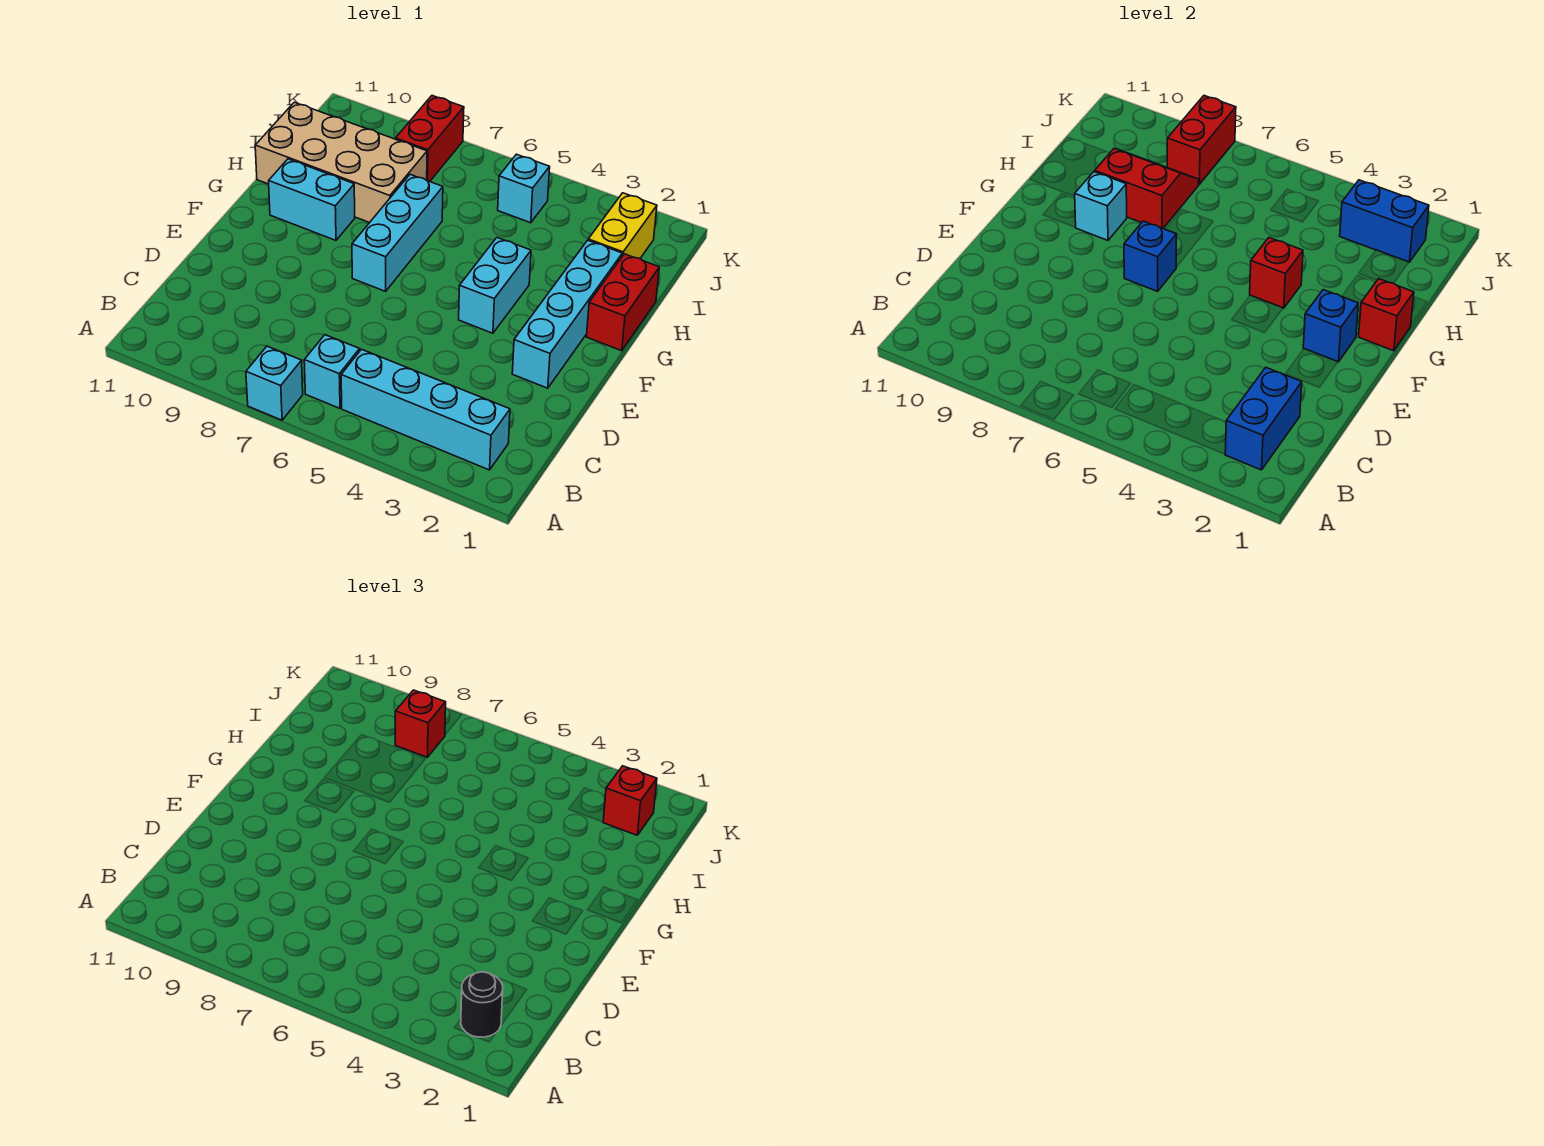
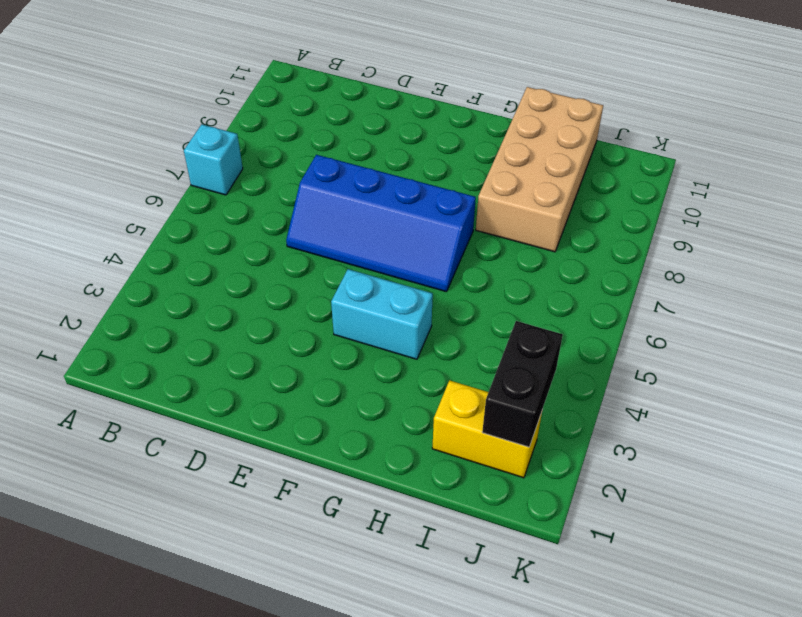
blue 2x4 slope [286,155,476,292] -> cyan 1x3 brick [352,174,443,291]
black 1x2 brick [482,321,563,447] -> blue 1x2 brick [1340,180,1429,262]
none -> cyan 1x4 brick [341,349,510,470]
none -> cyan 1x1 brick [304,335,360,408]
none -> cyan 1x4 brick [512,240,622,388]

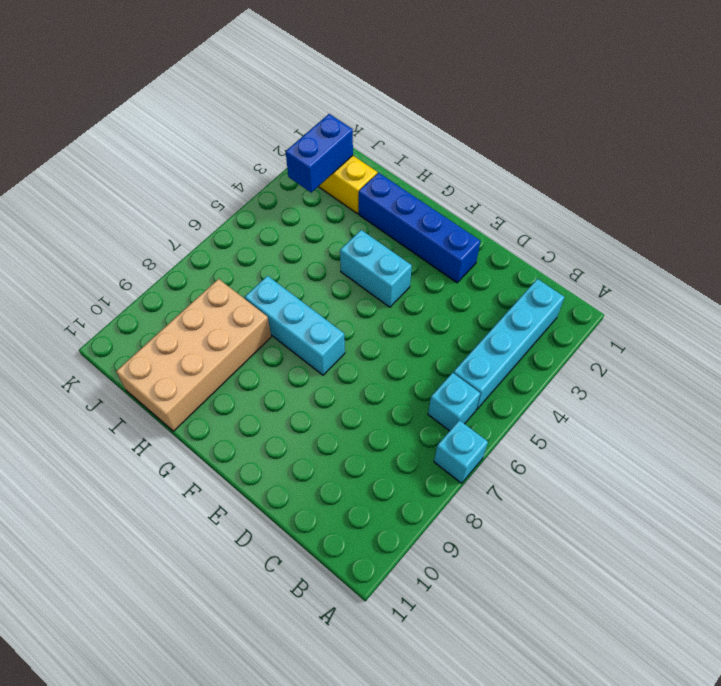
blue 1x4 brick [359,173,480,283] -> cyan 1x4 brick [512,240,622,388]
none -> red 1x2 brick [587,254,659,351]
none -> cyan 1x2 brick [269,159,355,240]
none -> cyan 1x1 brick [498,154,550,223]

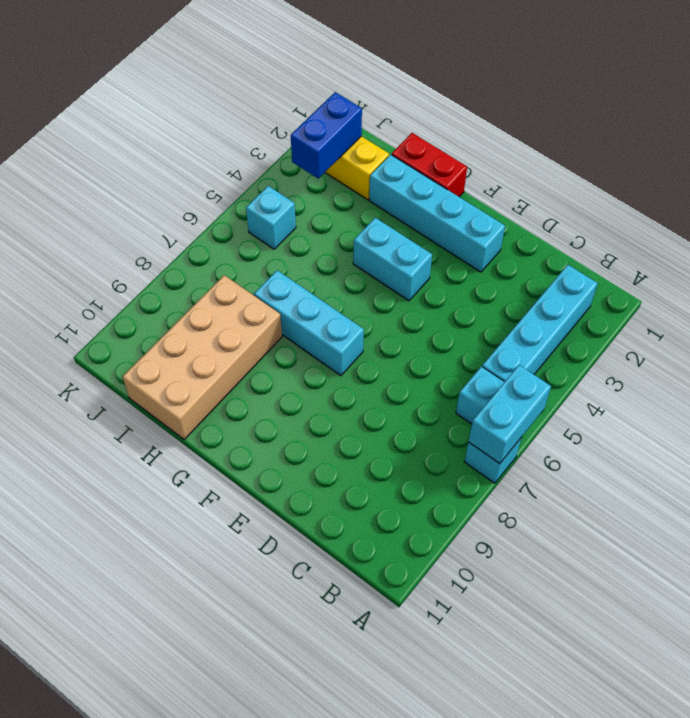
cyan 1x2 brick [469,365,551,464] -> cyan 1x2 brick moved to [269,159,355,240]
none -> red 1x2 brick [395,96,464,182]
none -> blue 1x2 brick [1225,368,1302,470]
none -> blue 1x1 brick [1303,290,1358,362]

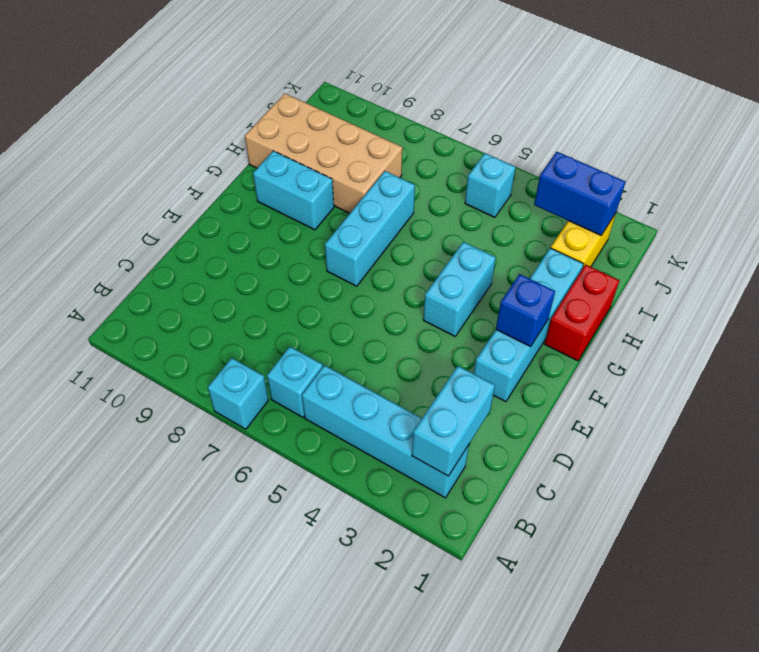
cyan 1x2 brick [412,366,495,476] -> blue 1x2 brick [1225,368,1302,470]
none -> red 1x2 brick [395,96,464,182]
none -> blue 1x1 brick [1124,221,1177,291]
none -> red 1x1 brick [1359,279,1414,351]

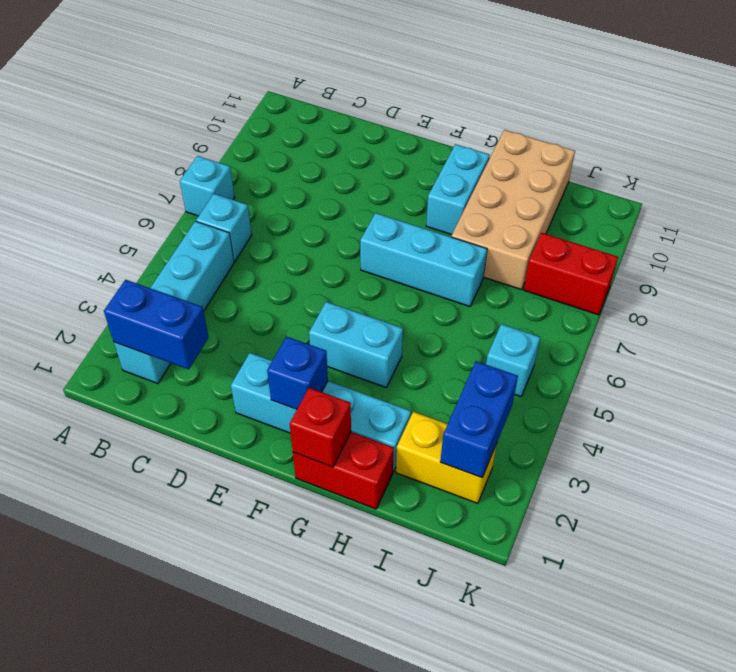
none -> blue 1x1 brick [1124,221,1177,291]
none -> red 1x1 brick [1250,238,1303,308]
none -> cyan 1x1 brick [1074,172,1127,240]

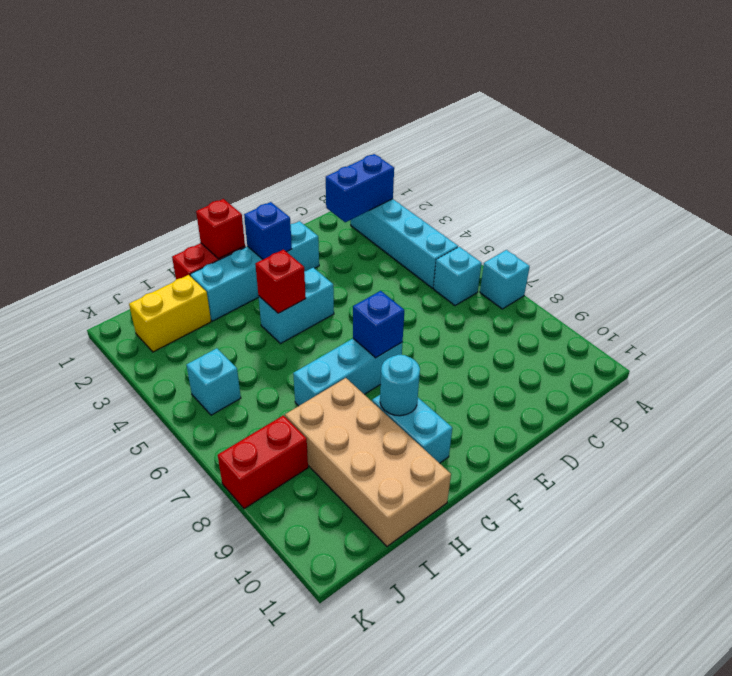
cyan 1x1 round brick [380,355,420,416] -> cyan 1x1 brick [1074,172,1127,240]
none -> red 2x2 slope [1095,149,1199,228]
none -> blue 1x2 brick [1340,180,1429,262]
none -> red 1x2 brick [1167,96,1236,184]

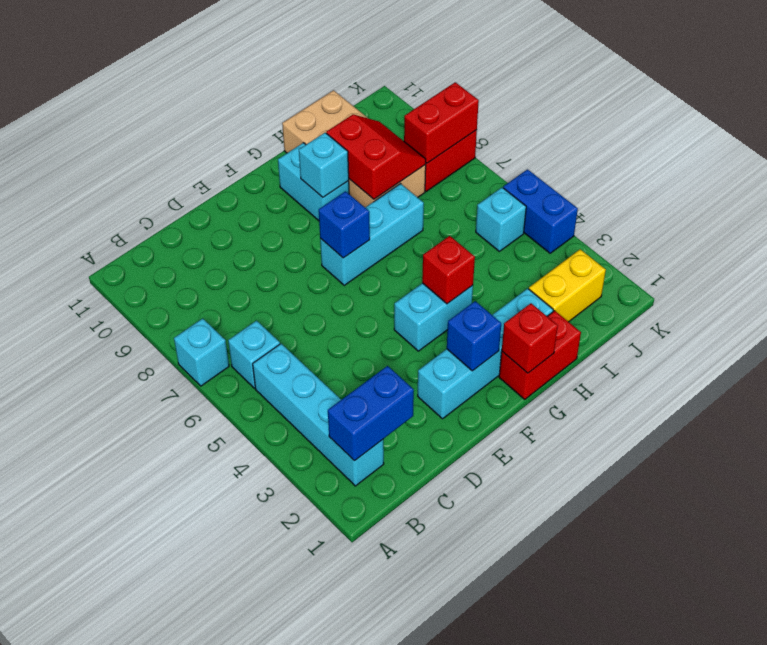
blue 1x2 brick [503,169,578,253] -> blue 1x2 brick moved to [1340,180,1429,262]
none -> black 1x1 round brick [461,972,503,1037]
none -> red 1x1 brick [603,766,657,835]
none -> red 1x1 brick [395,690,446,757]

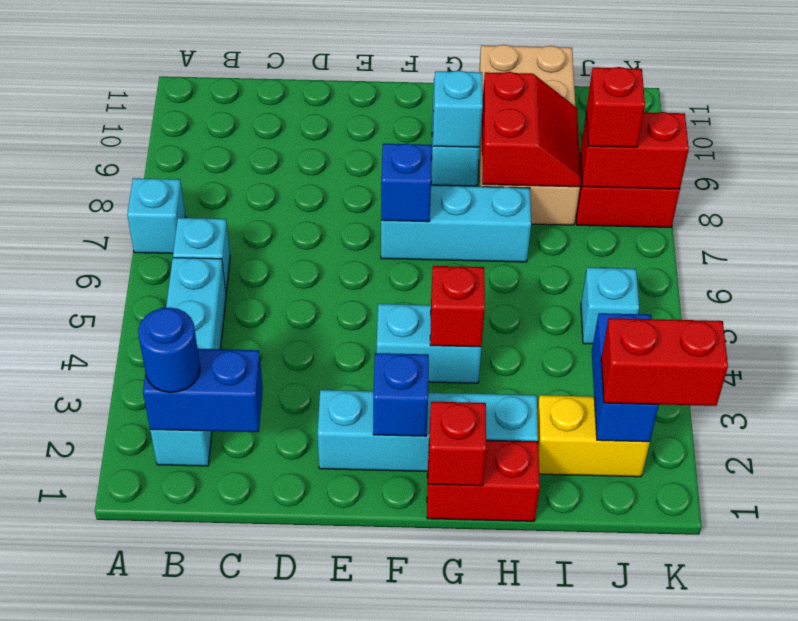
blue 1x1 round brick [138,308,200,392] -> black 1x1 round brick [461,972,503,1037]
red 1x2 brick [601,318,728,406] -> red 1x1 brick [603,766,657,835]

